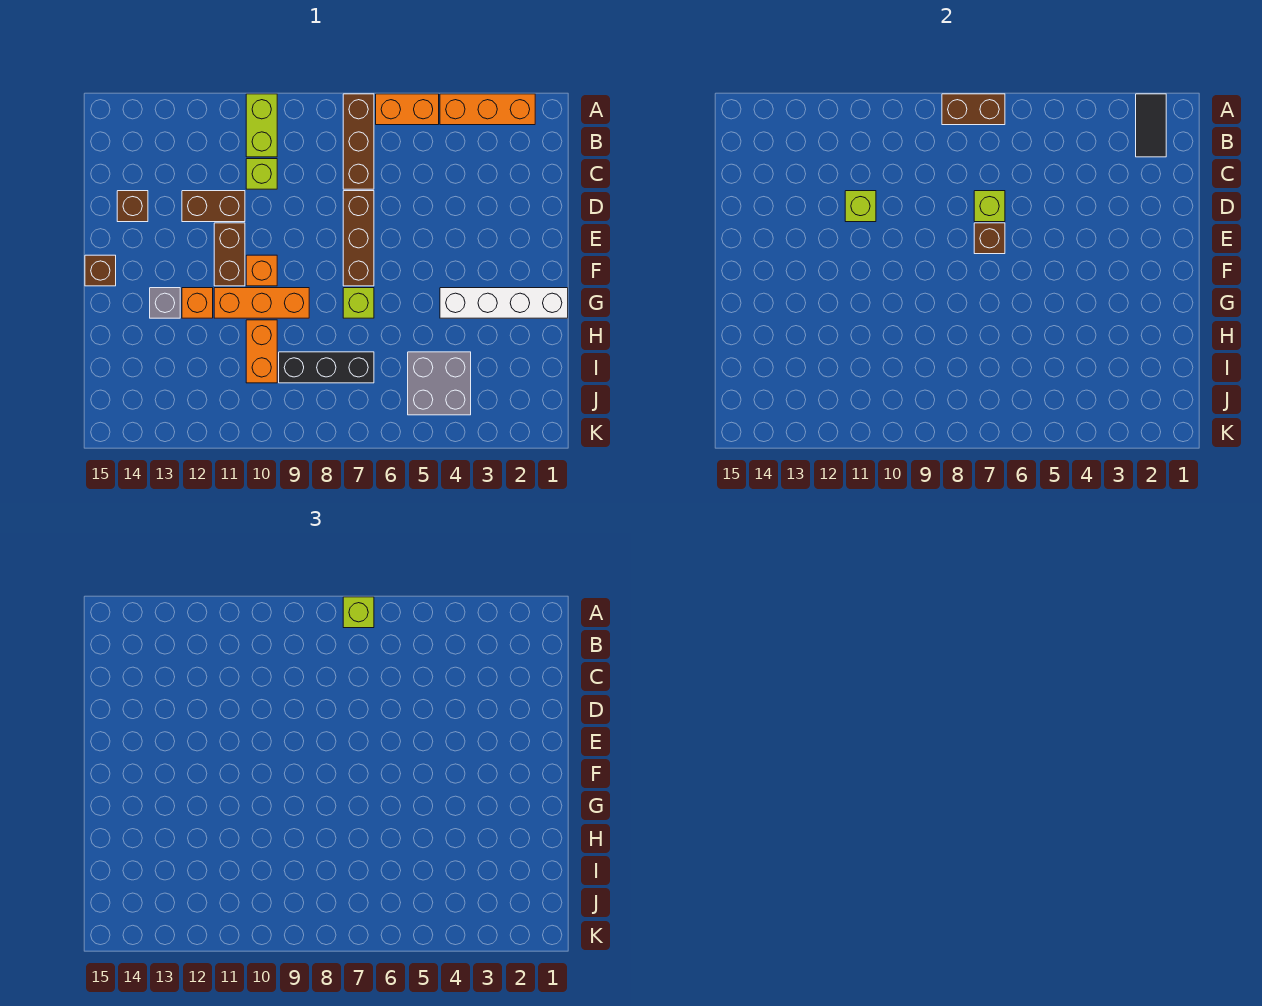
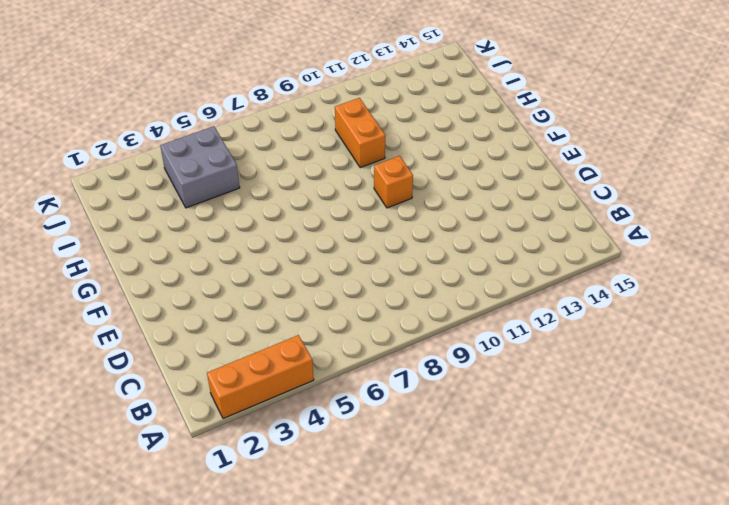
none -> orange 1x2 brick [376,94,439,125]
none -> brown 1x3 brick [343,94,374,189]
none -> lime 1x2 brick [246,94,277,157]

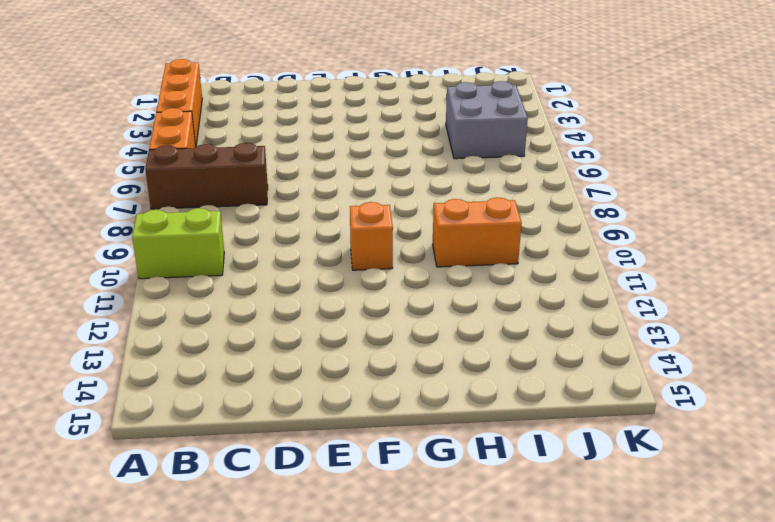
none -> lime 1x1 brick [246,159,277,189]
none -> brown 1x3 brick [343,191,374,286]
none -> brown 1x2 brick [182,191,245,222]

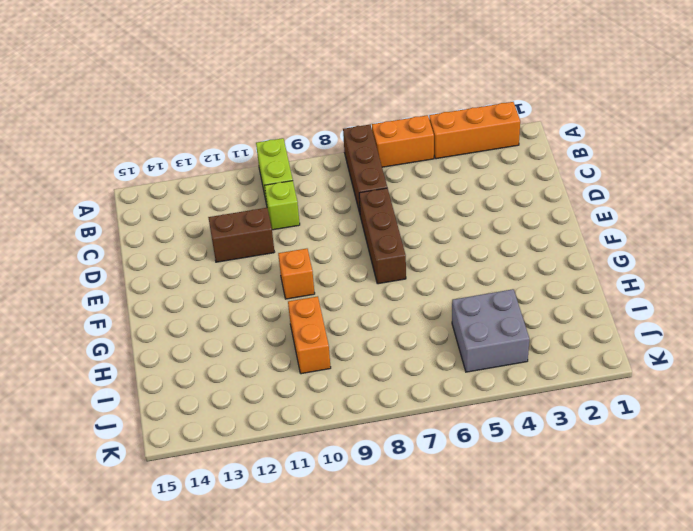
none -> brown 1x1 brick [117,191,148,222]
none -> brown 1x2 brick [214,223,245,286]
none -> brown 1x1 brick [85,255,116,286]

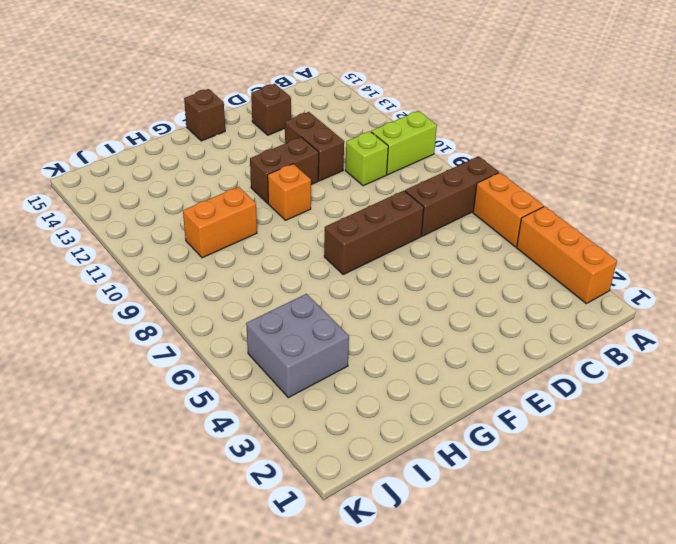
none -> white 1x4 brick [440,288,568,318]
none -> lime 1x1 brick [343,288,374,318]
none -> orange 1x3 brick [214,288,309,318]

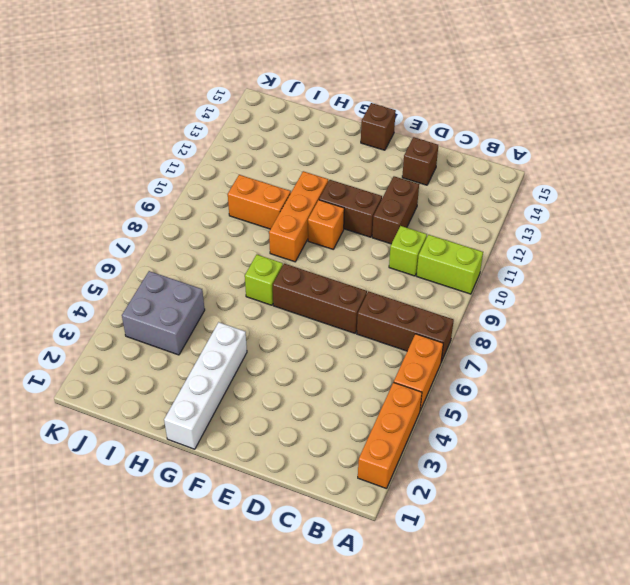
none -> orange 1x1 brick [182,288,213,318]
none -> grey 1x1 brick [150,288,180,318]
none -> black 1x3 brick [279,352,374,383]

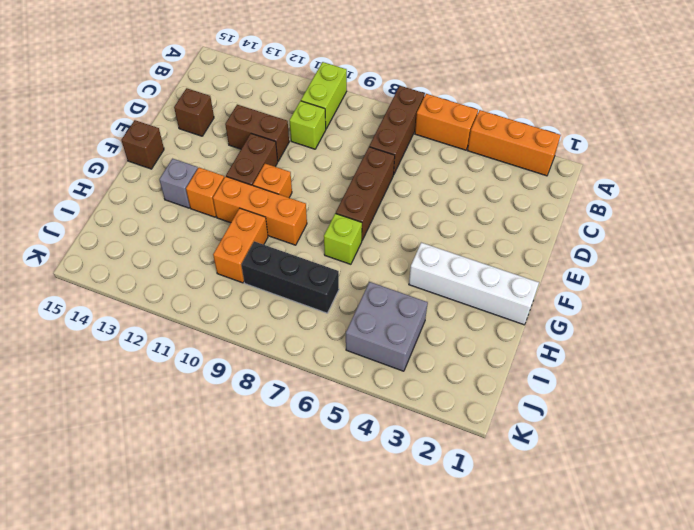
none -> black 1x2 tile [1136,94,1166,157]
none -> brown 1x2 brick [942,94,1005,125]
none -> lime 1x1 brick [974,191,1005,222]

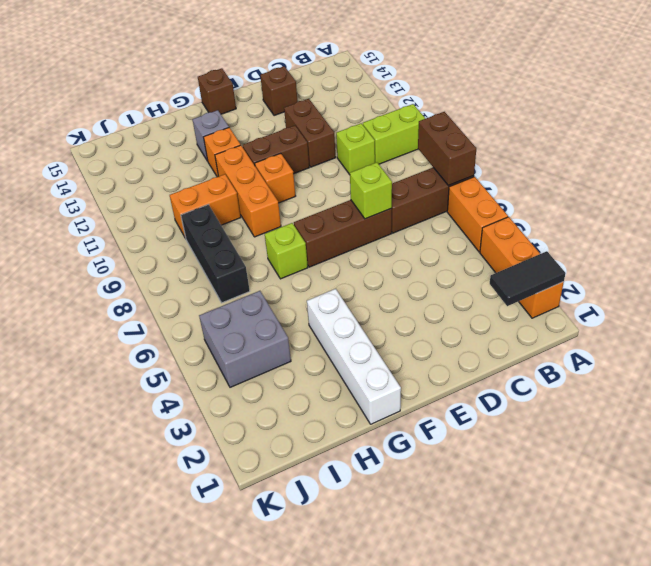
none -> lime 1x1 brick [845,191,876,222]
none -> brown 1x1 brick [974,223,1005,254]
none -> lime 1x1 brick [343,597,374,628]

